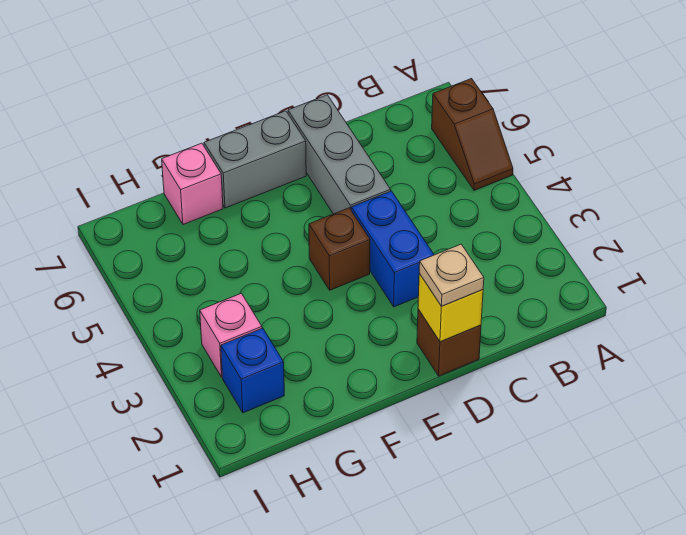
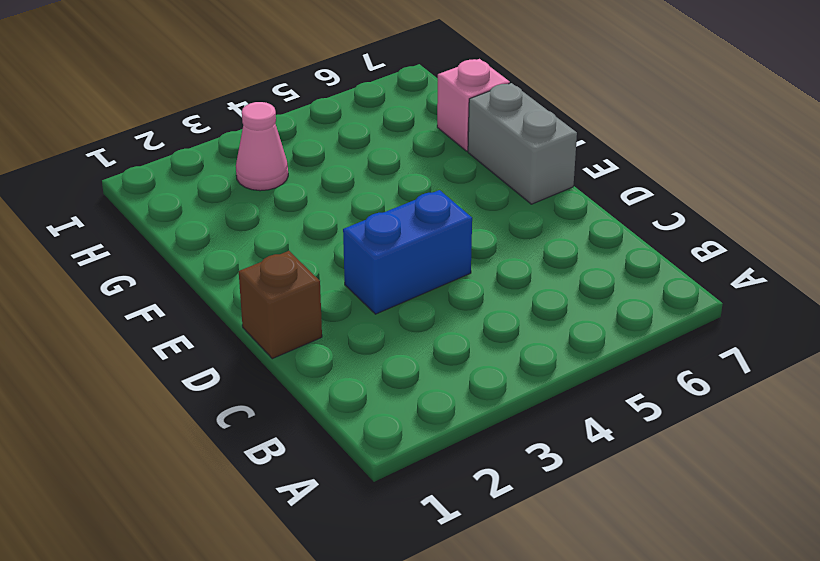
pink 1x1 cone [236,102,288,191] -> pink 1x1 brick [200,293,262,377]
none -> brown 1x2 slope [432,79,513,190]
none -> grey 1x3 brick [288,95,391,214]

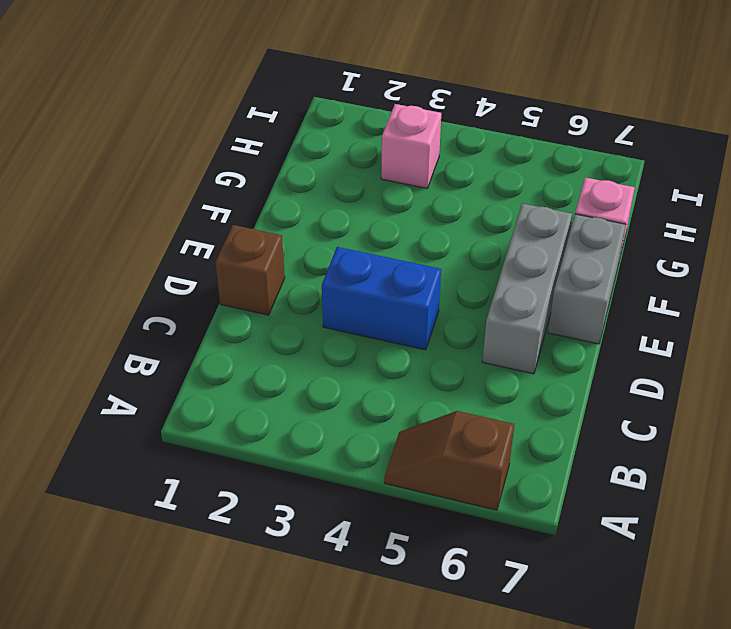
grey 1x3 brick [482,203,572,374] -> grey 1x3 brick turned to [288,95,391,214]
none -> brown 1x1 brick [309,208,370,290]
none -> blue 1x1 brick [221,328,284,413]

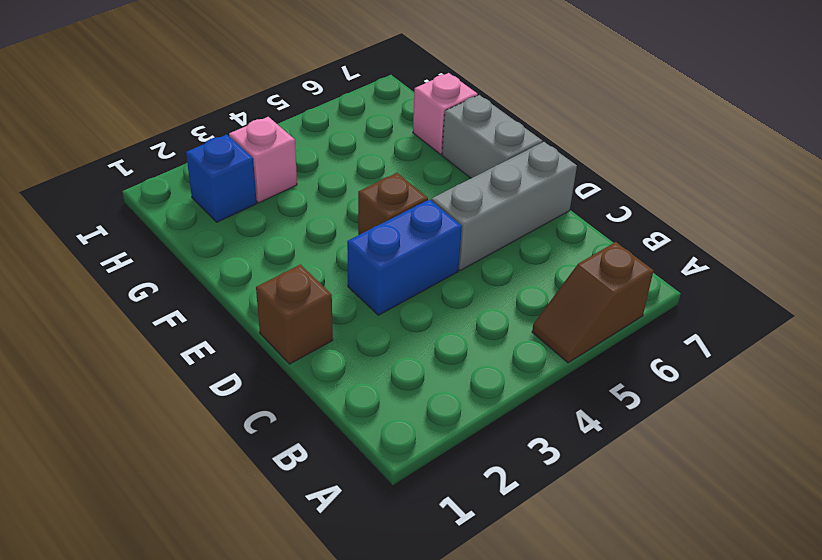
none -> yellow 1x1 brick [418,273,483,342]
none -> tan 1x1 plate [419,244,484,306]

